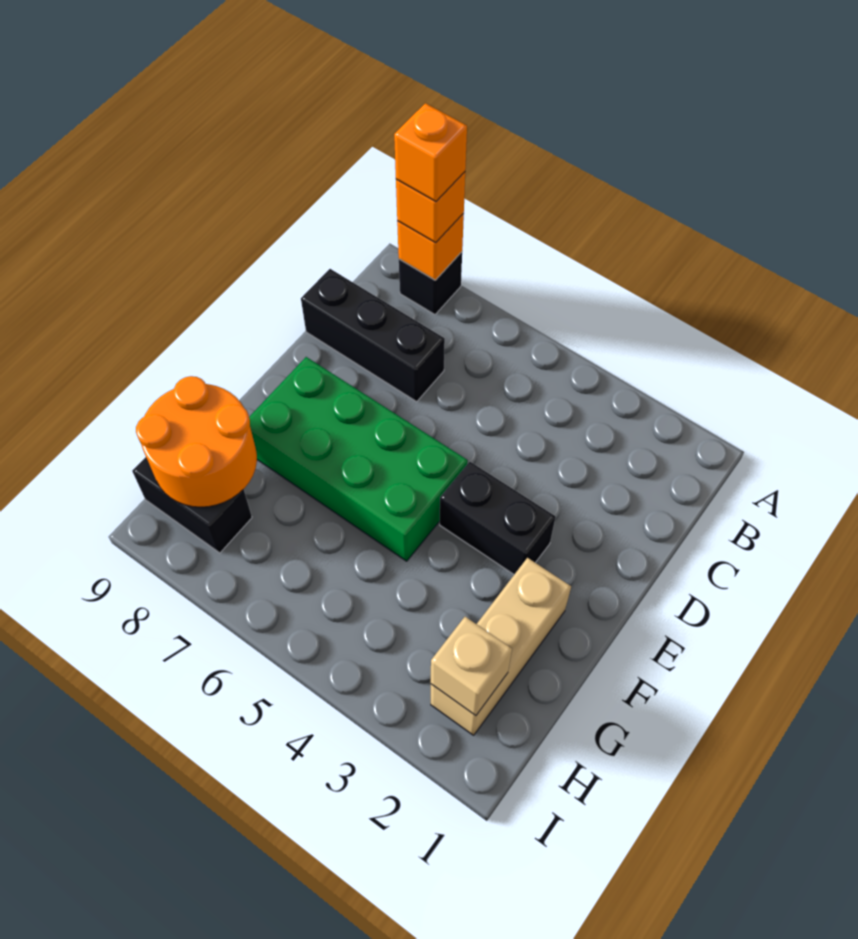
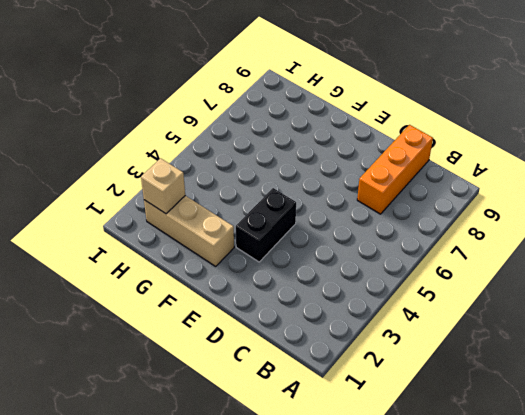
orange 1x3 brick [357,125,433,214] -> black 1x3 brick [301,269,445,402]
none -> black 1x1 brick [399,252,462,314]
none -> green 2x4 brick [249,357,468,561]

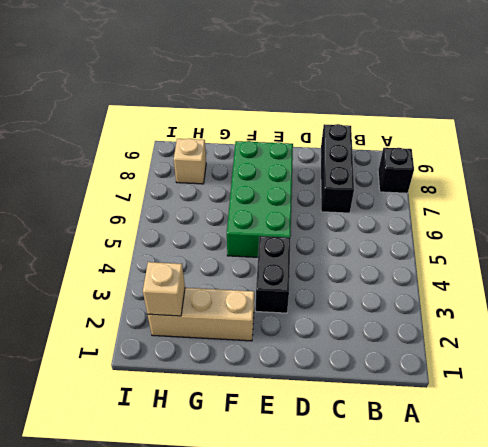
tan 1x1 brick [174,139,206,184] -> black 1x2 brick [132,457,252,553]
none -> orange 1x1 brick [397,214,464,280]
none -> orange 2x2 round brick [136,376,257,507]

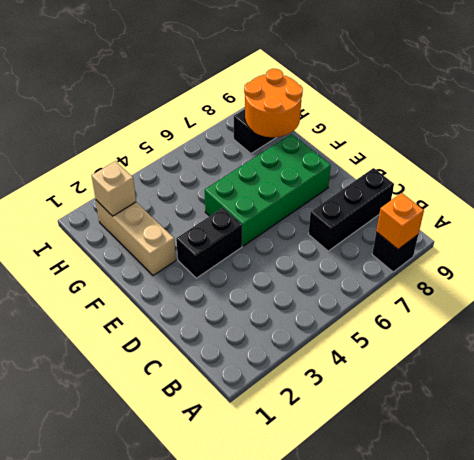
none -> orange 1x1 brick [396,172,465,243]
none -> orange 1x1 brick [394,103,467,202]

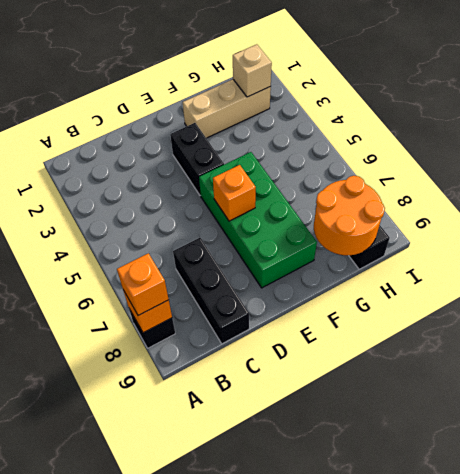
orange 1x1 brick [213,165,256,221] -> orange 1x1 brick moved to [394,103,467,202]

